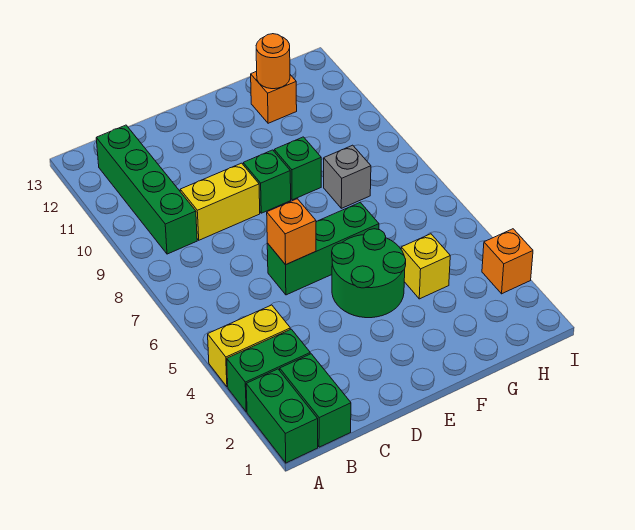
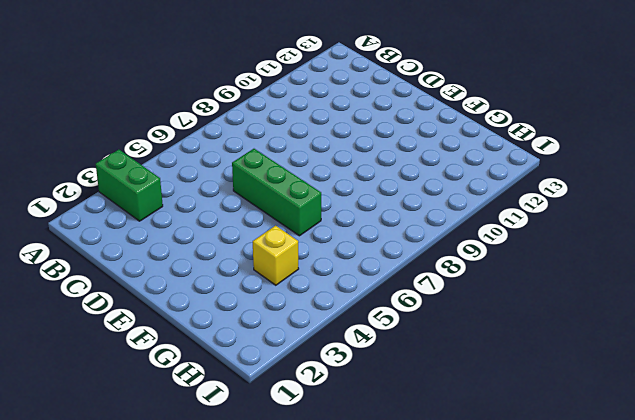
none -> green 1x2 brick [246,369,318,463]
none -> yellow 1x2 brick [208,305,290,387]
none -> green 1x2 brick [280,354,351,447]

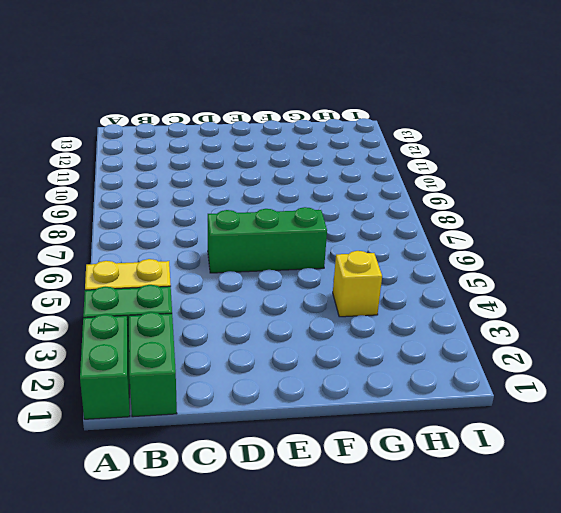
none -> green 1x4 brick [96,125,197,254]
none -> yellow 1x2 brick [180,163,260,240]
none -> green 2x2 round brick [332,229,406,318]

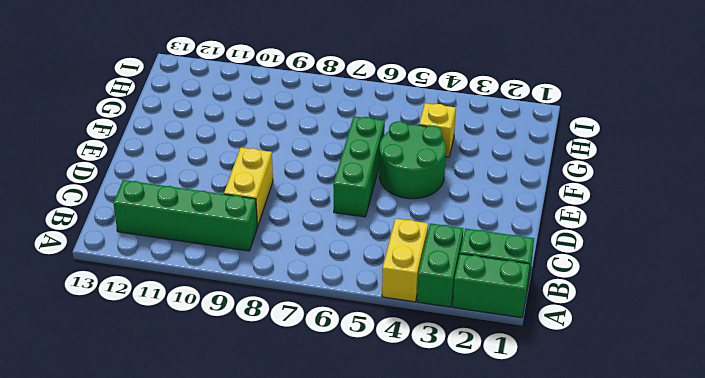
none -> green 1x1 brick [243,150,291,213]
none -> green 1x1 brick [274,137,321,200]
none -> grey 1x1 brick [324,145,371,208]

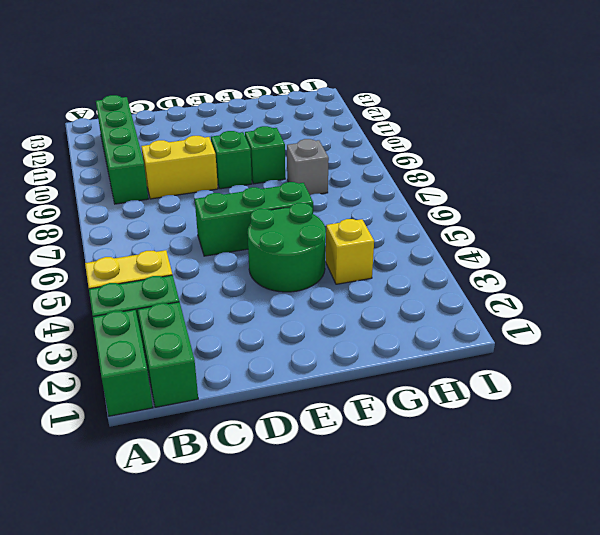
none -> orange 1x1 brick [251,71,297,123]
none -> orange 1x1 brick [482,229,533,294]
none -> orange 1x1 brick [267,199,316,265]

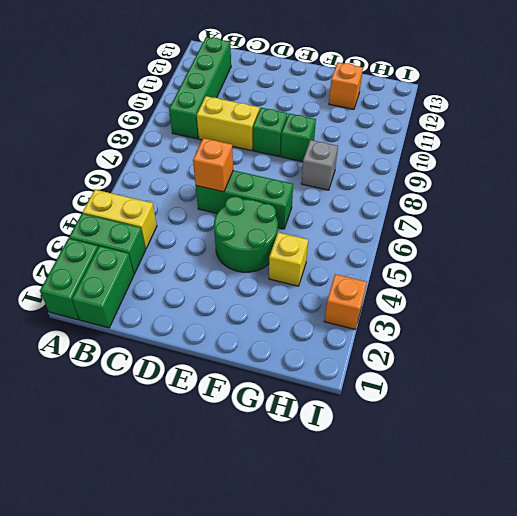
none -> orange 1x1 round brick [256,34,290,89]

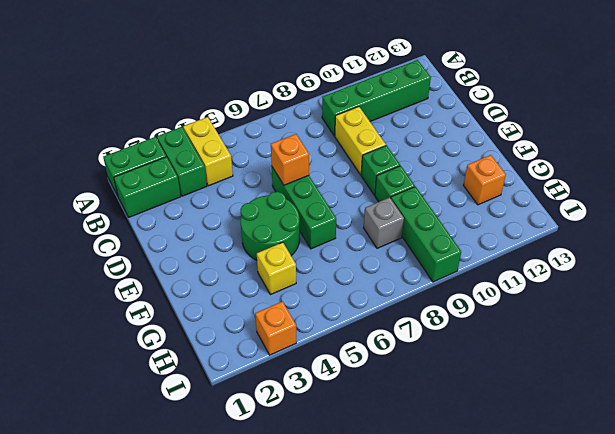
green 1x3 brick [391,187,461,282] -> none
none -> orange 1x1 round brick [256,34,290,89]

